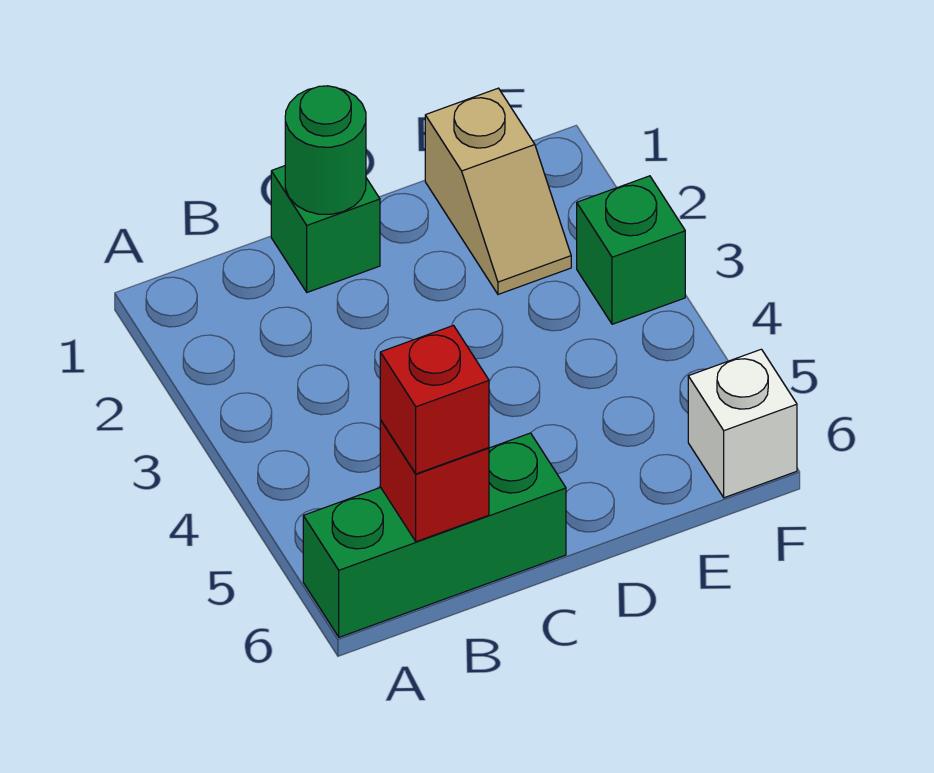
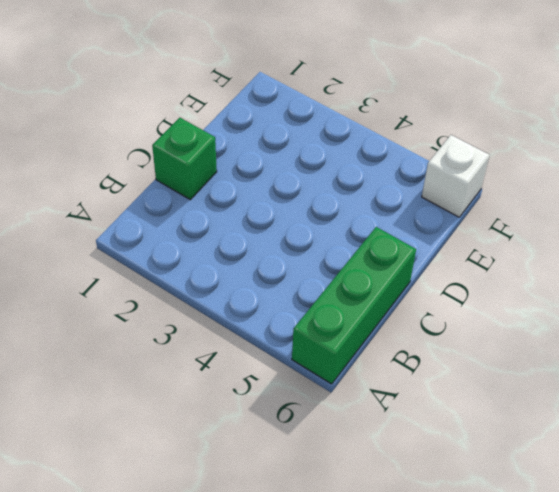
none -> tan 1x2 slope [425,88,571,294]
none -> green 1x1 brick [577,176,685,324]

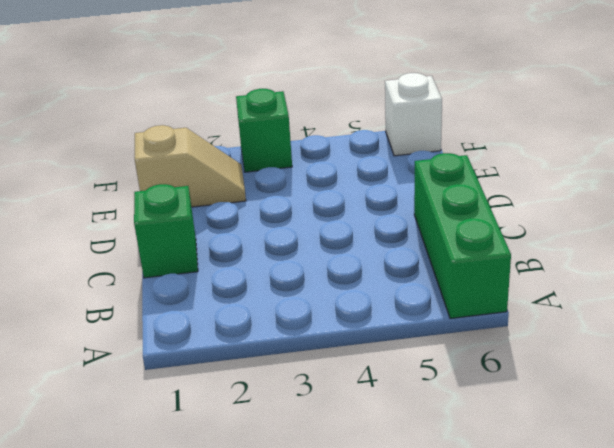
none -> red 1x1 brick [380,420,489,542]
none -> green 1x1 round brick [285,86,366,214]

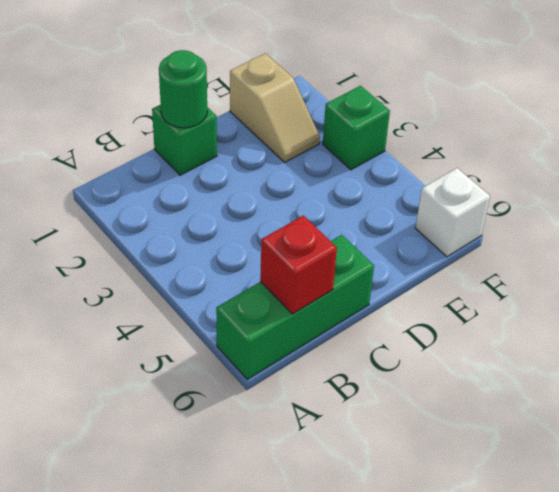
none -> red 1x1 brick [380,326,489,474]

